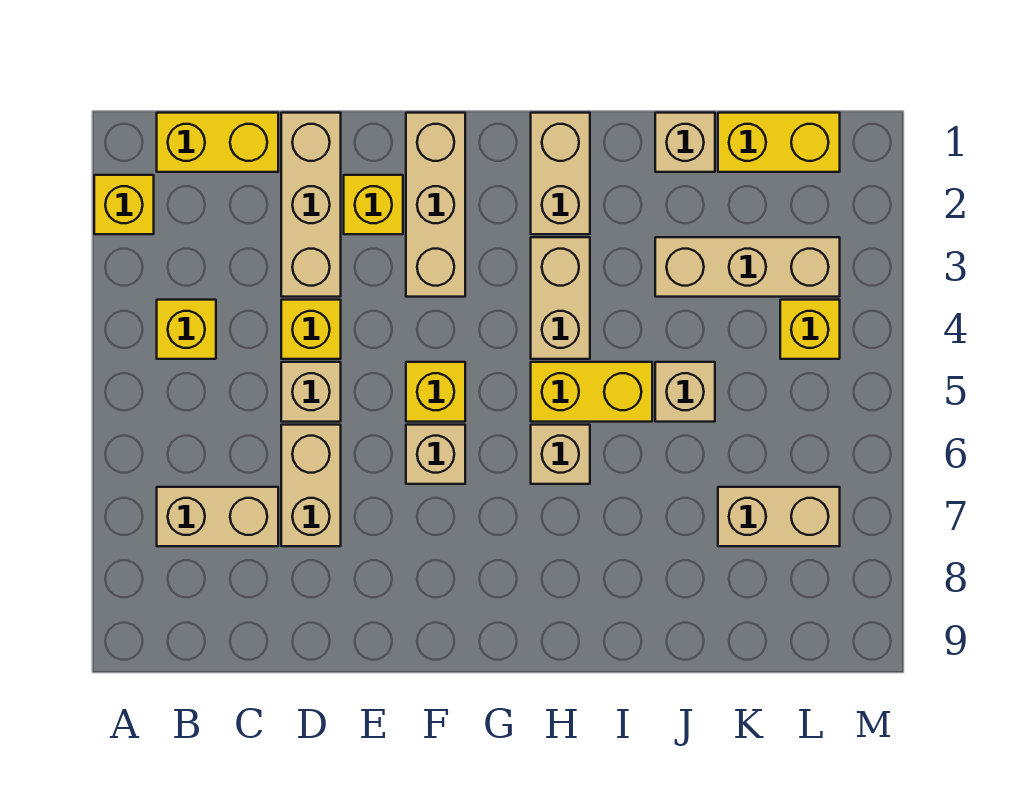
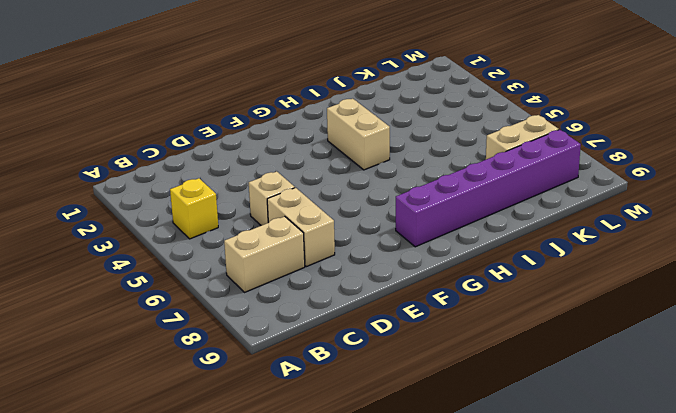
purple 1x6 brick [396,130,581,247] -> none
none -> yellow 1x1 brick [94,175,154,234]
none -> yellow 1x2 brick [157,113,278,172]
none -> tan 1x3 brick [281,113,341,297]

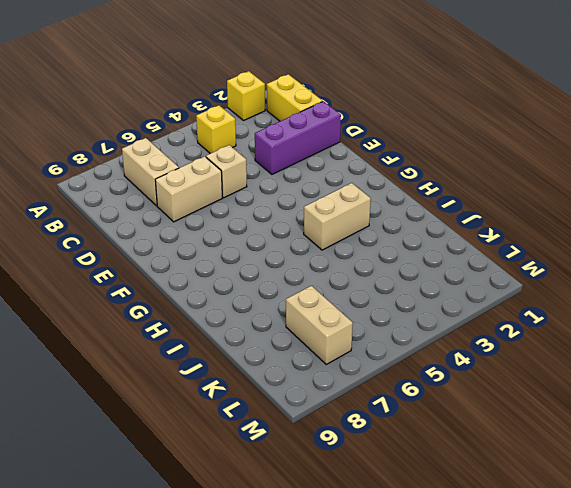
purple 1x3 brick [255,101,341,174] -> tan 1x3 brick [281,113,341,297]
none -> yellow 1x1 brick [281,300,341,359]
none -> yellow 1x1 brick [344,175,403,234]
none -> tan 1x3 brick [406,113,465,297]

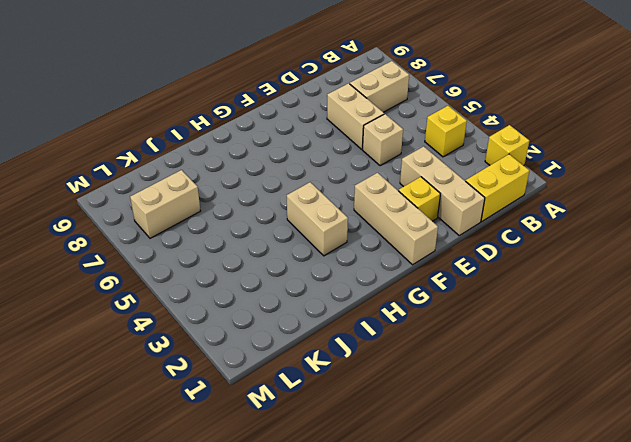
none -> yellow 1x1 brick [281,300,341,359]
none -> yellow 1x1 brick [406,362,465,422]
none -> tan 1x1 brick [406,425,465,484]

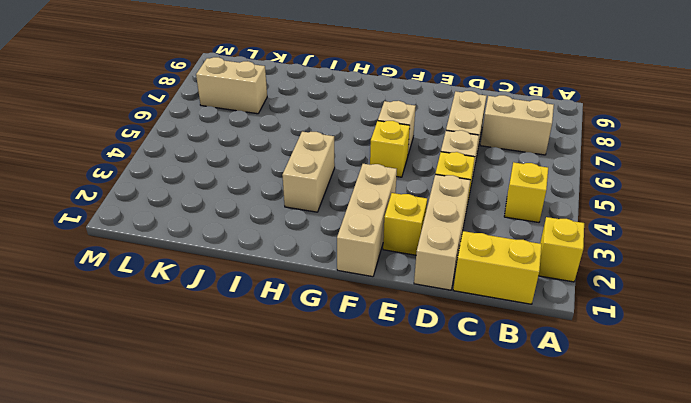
none -> tan 1x2 brick [531,113,590,234]
none -> yellow 1x2 brick [531,362,652,422]
none -> tan 1x1 brick [531,425,590,484]

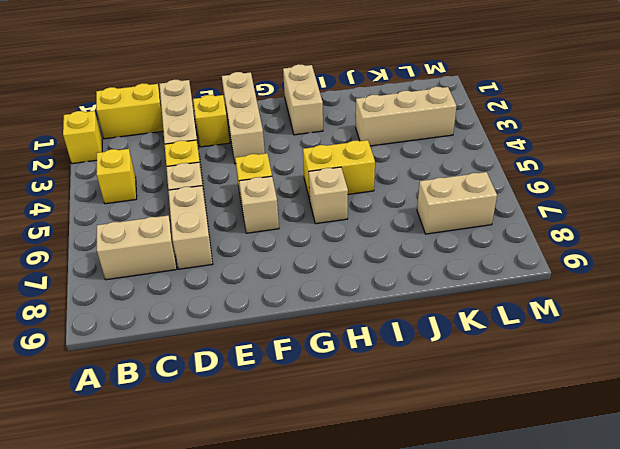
none -> tan 1x2 brick [531,237,590,359]
none -> tan 1x1 brick [655,113,715,172]
none -> tan 1x1 brick [655,362,715,422]

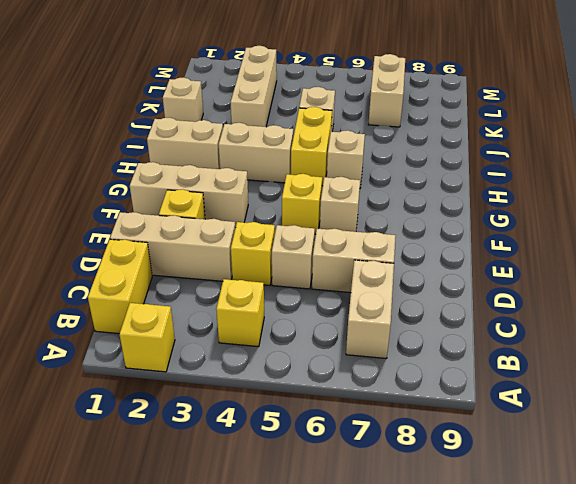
none -> yellow 1x2 brick [718,113,840,172]
none -> yellow 1x1 brick [780,300,840,359]

